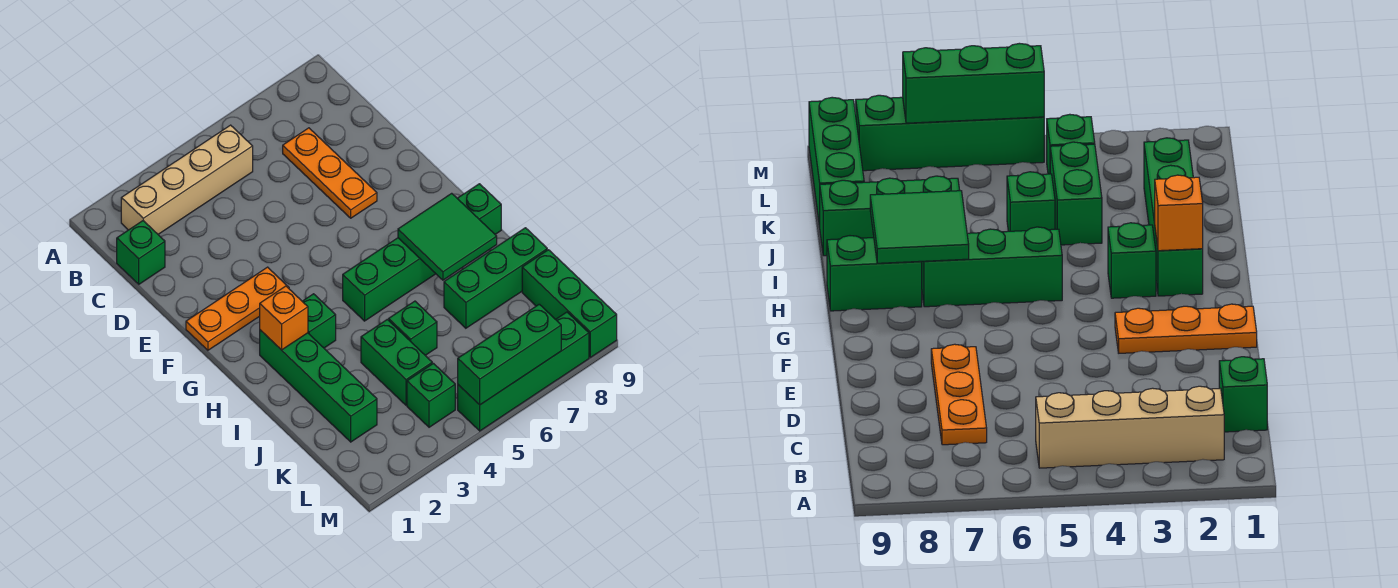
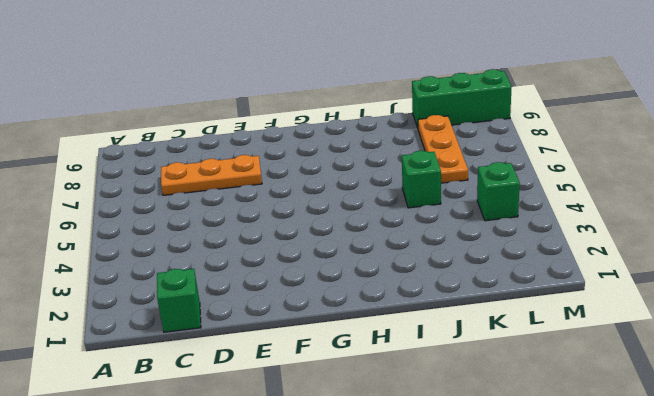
orange 1x3 plate [418,115,468,183] -> orange 1x3 plate moved to [186,267,289,350]
none -> tan 1x4 brick [121,125,253,234]
none -> green 1x4 brick [260,330,377,442]
none -> green 1x1 brick [302,294,336,348]

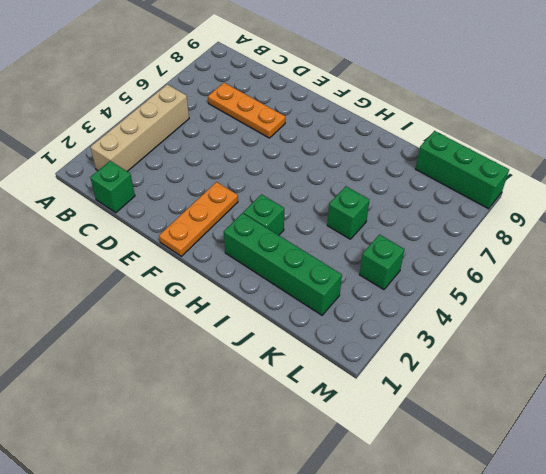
none -> green 1x3 brick [343,238,436,321]
none -> green 1x2 brick [457,184,501,234]
none -> green 1x2 brick [361,319,432,405]

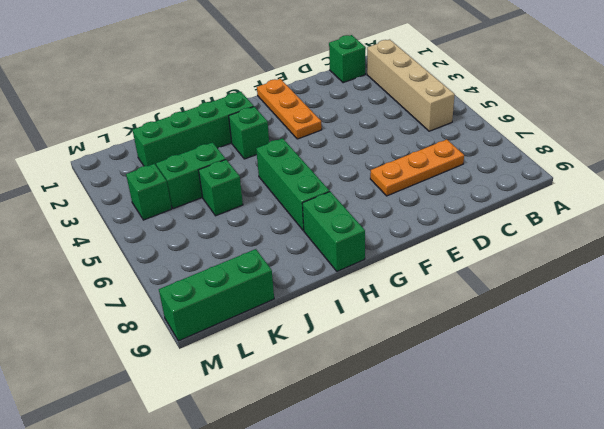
none -> green 1x3 brick [444,228,547,328]
none -> green 1x4 brick [458,312,589,431]
none -> orange 1x1 brick [260,286,308,350]

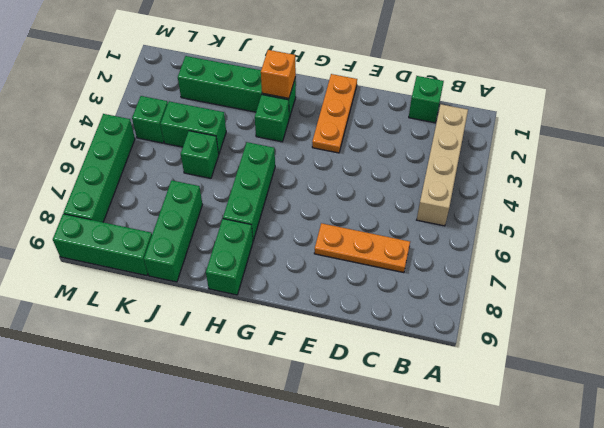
none -> green 2x2 tile [398,193,497,280]
none -> green 1x3 brick [458,304,561,405]

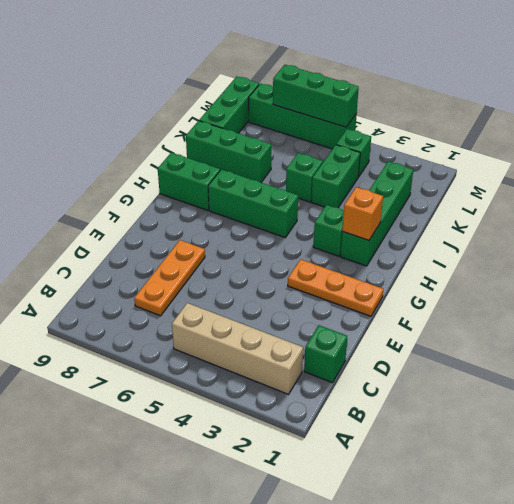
none -> green 2x2 tile [398,193,497,280]

